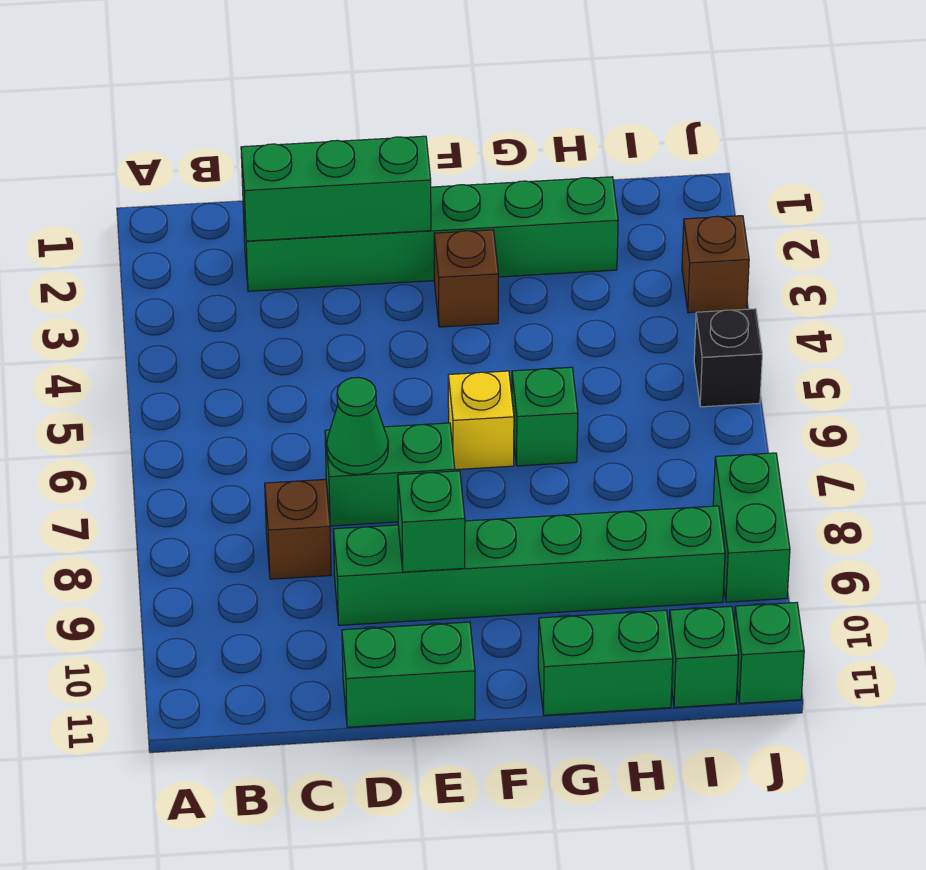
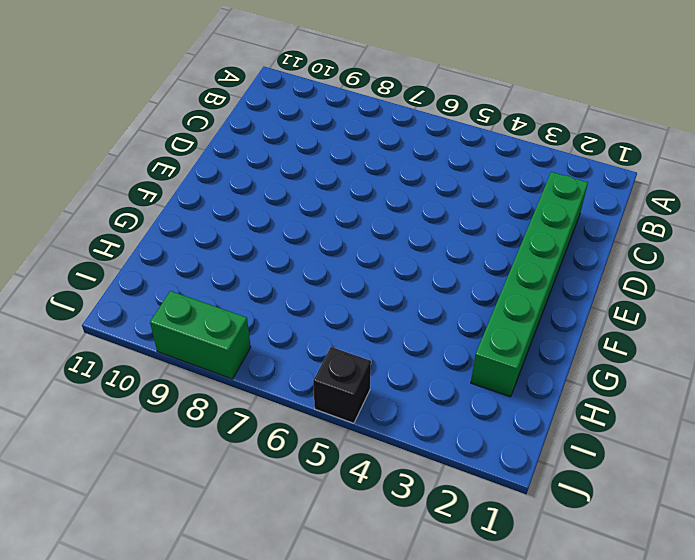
none -> brown 1x1 brick [265,479,331,579]
none -> green 1x2 brick [325,423,455,526]
none -> green 1x6 brick [333,506,725,625]

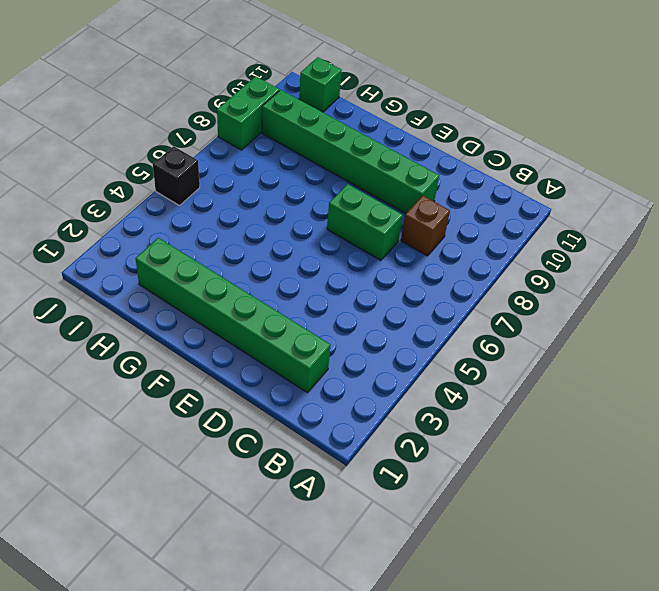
none -> green 1x2 brick [342,622,475,727]
none -> brown 1x1 brick [434,230,498,327]
none -> yellow 1x1 brick [448,371,514,470]

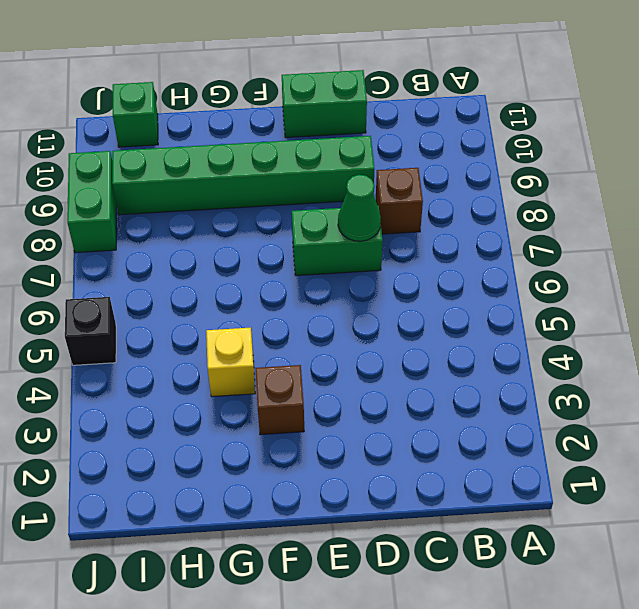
yellow 1x1 brick [206,328,255,397] -> yellow 1x1 brick moved to [448,371,514,470]
none -> green 1x6 brick [243,177,618,291]
none -> green 1x1 brick [512,367,578,466]
none -> green 1x2 brick [538,610,673,715]

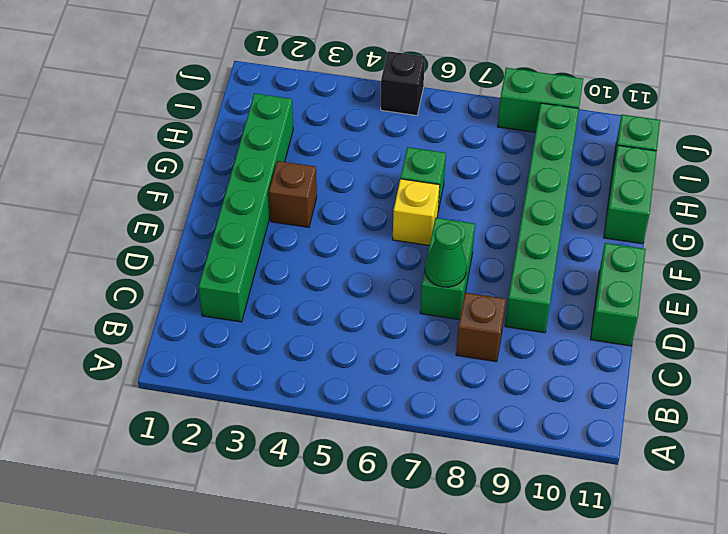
none -> brown 1x1 brick [682,216,749,313]
none -> green 1x1 brick [734,602,804,703]
none -> green 1x3 brick [241,136,431,241]

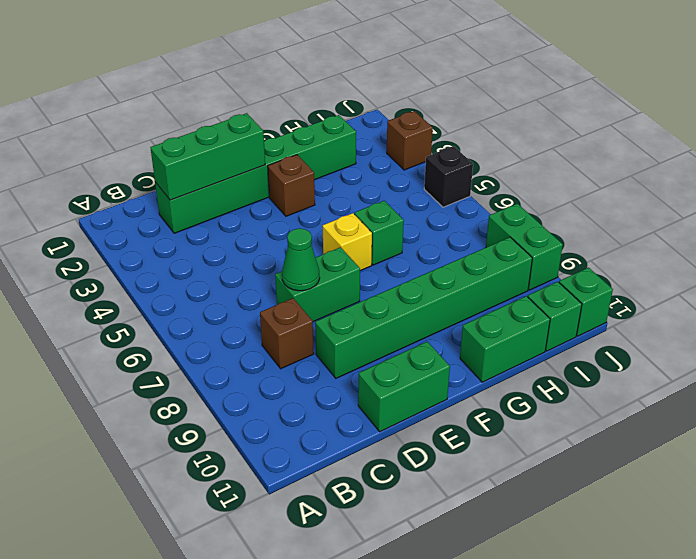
none -> green 1x1 brick [398,471,465,572]

